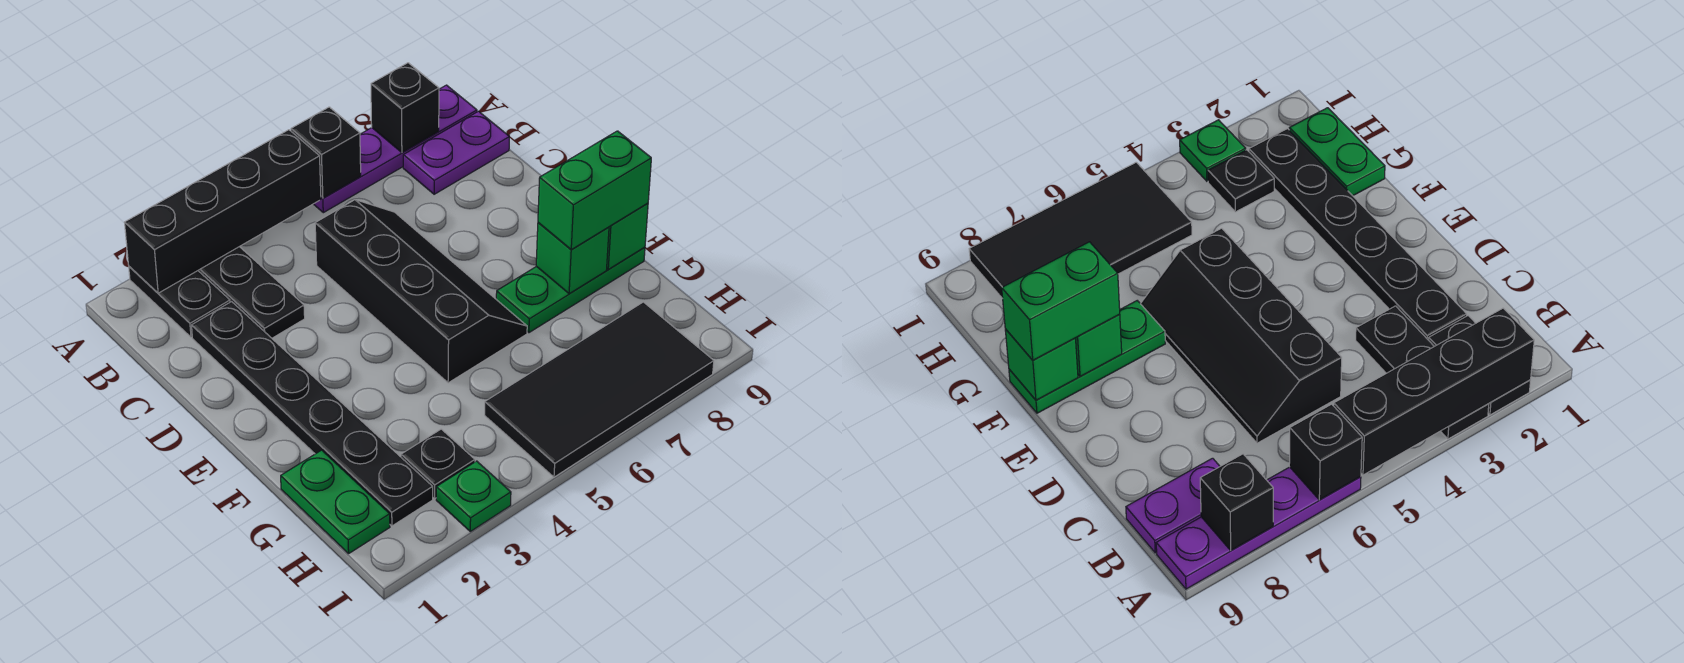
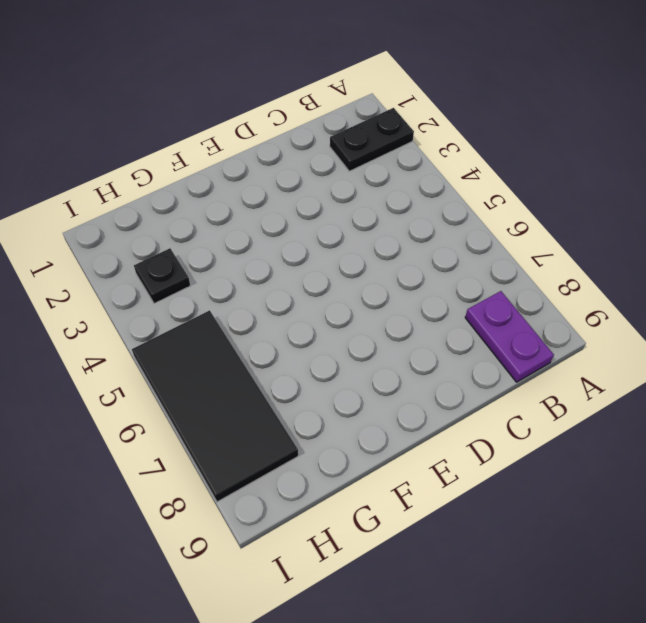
none -> black 1x3 plate [198,247,305,338]
none -> purple 1x4 plate [314,85,477,213]
none -> black 1x6 plate [192,302,433,526]

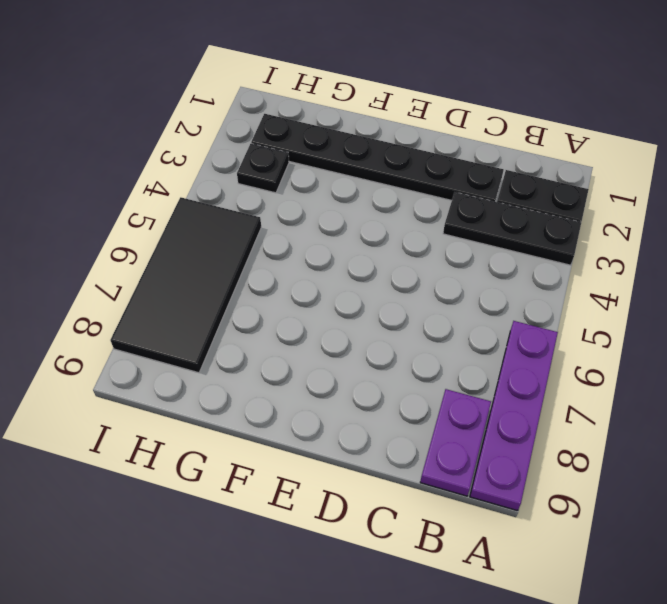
none -> black 2x4 slope [315,200,527,383]
none -> green 1x3 plate [496,247,645,333]
none -> green 1x2 plate [281,450,390,554]

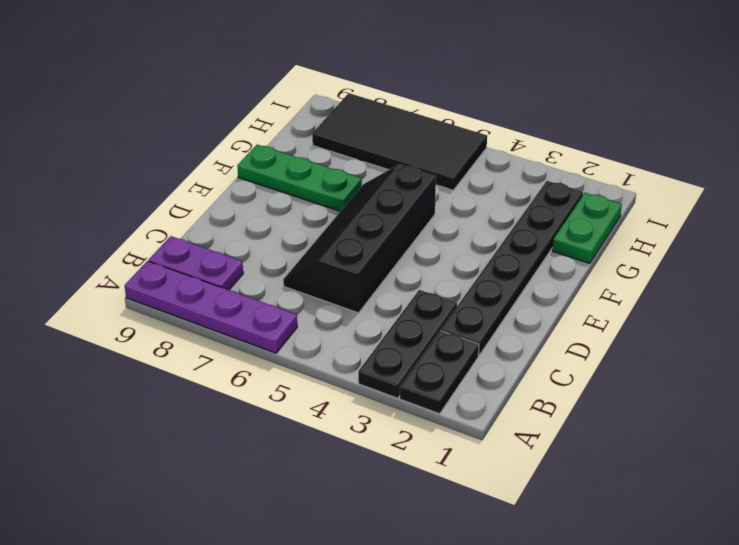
none -> black 1x1 plate [401,429,475,498]
none -> green 1x1 plate [436,461,511,531]
none -> black 1x4 brick [124,130,321,293]

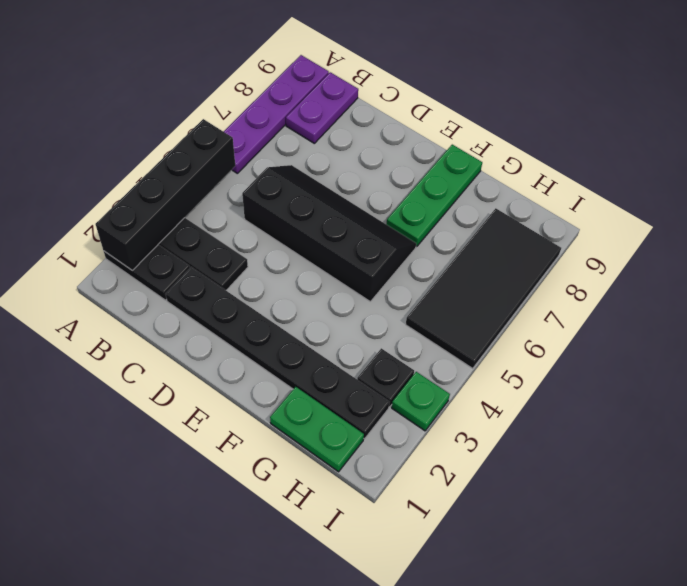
none -> black 1x1 brick [291,107,361,198]
none -> black 1x1 brick [371,63,439,153]
none -> green 1x1 brick [536,223,609,294]

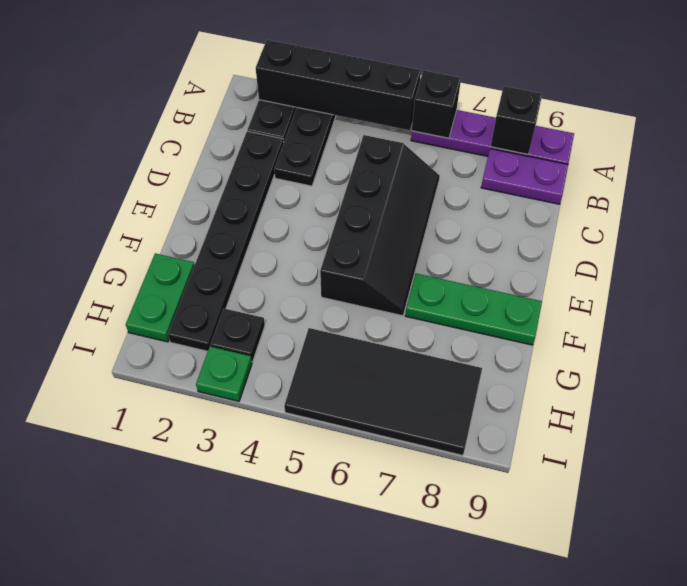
none -> green 1x1 brick [536,223,609,294]
none -> green 1x1 brick [607,203,648,270]
none -> green 1x2 brick [538,131,651,250]

